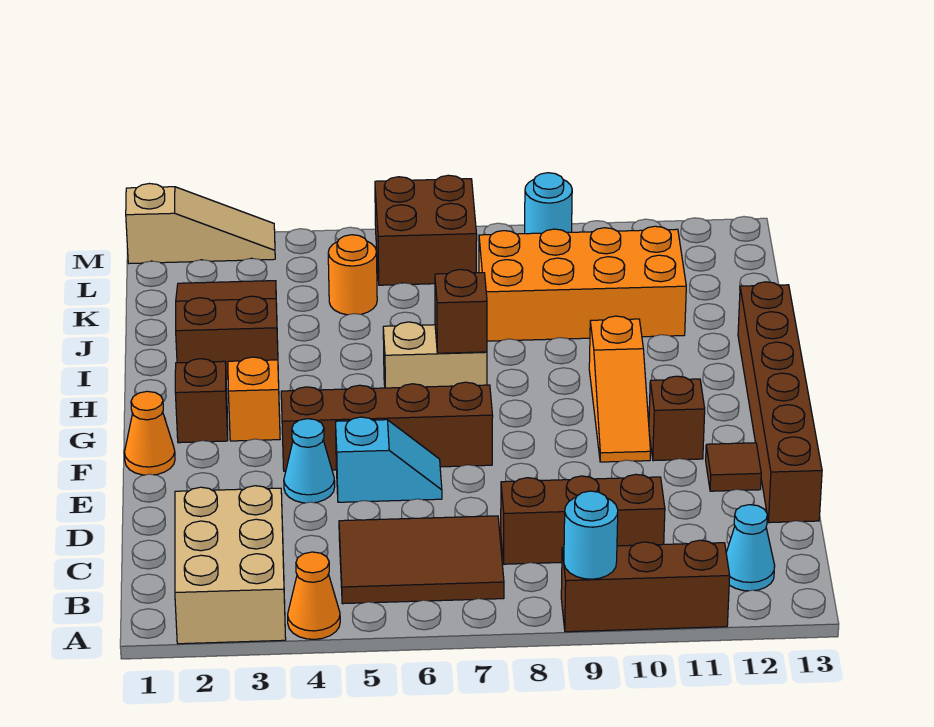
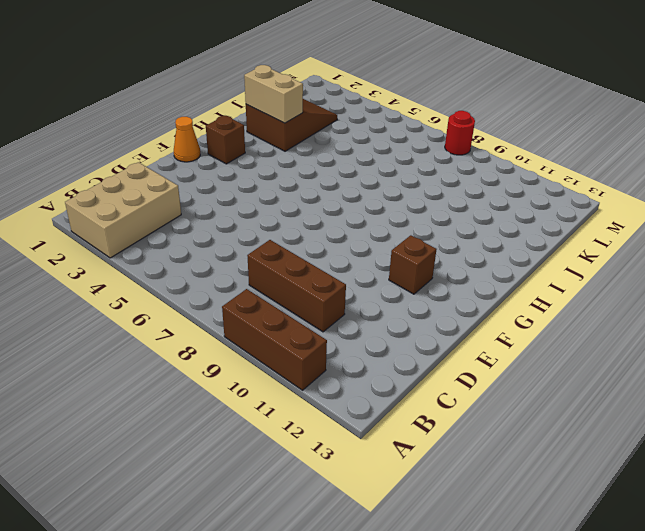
tan 1x2 brick [244,65,303,123] -> tan 1x2 brick moved to [383,322,487,388]
red 1x1 round brick [445,111,475,155] -> none
none -> orange 1x1 cone [288,552,340,639]
none -> brown 2x3 tile [339,516,504,604]
none -> cyan 1x1 cone [726,505,775,591]

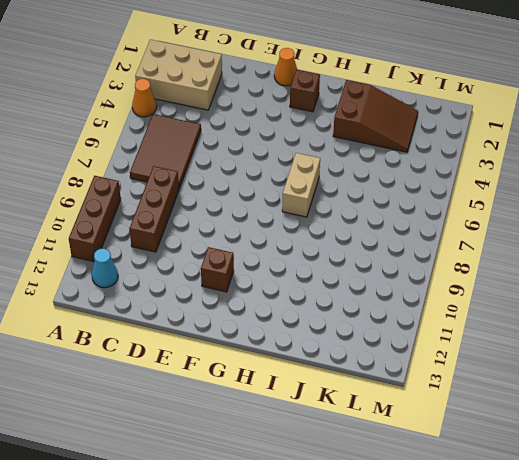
none -> brown 1x6 brick [738,282,822,523]
none -> cyan 1x1 cone [284,419,335,503]
none -> cyan 1x2 slope [336,417,442,502]

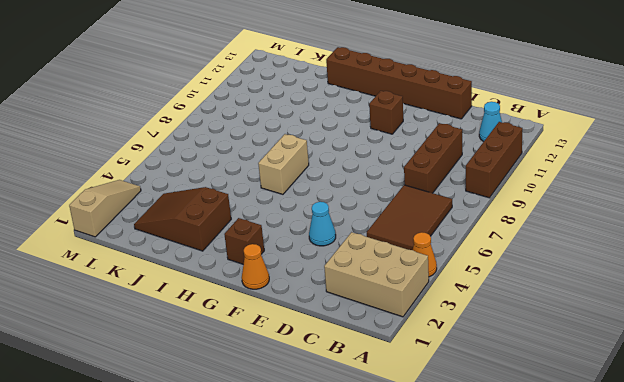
none -> cyan 1x2 slope [336,417,442,502]
none -> brown 1x1 tile [706,443,761,491]
none -> brown 1x4 brick [281,382,493,471]

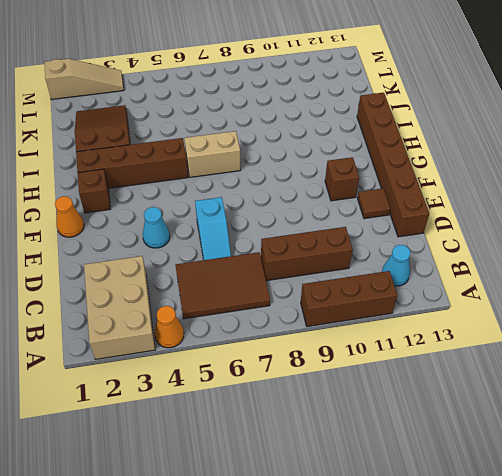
cyan 1x2 slope [195,197,231,260] -> cyan 1x2 slope turned to [336,417,442,502]
brown 1x4 brick [76,138,188,188] -> brown 1x4 brick moved to [281,382,493,471]
none -> orange 1x3 slope [589,316,651,462]
none -> orange 1x1 brick [228,357,280,441]
none -> orange 2x4 brick [479,226,686,341]

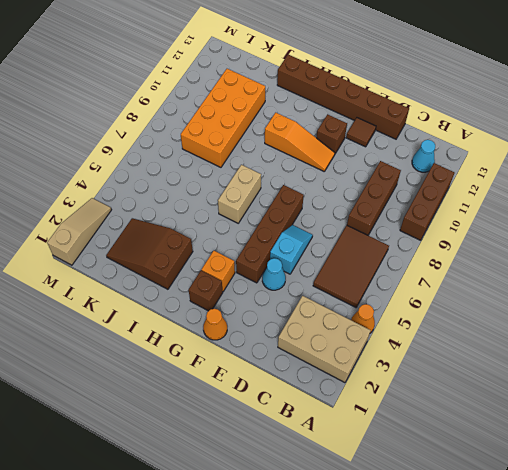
none -> orange 1x1 round brick [328,235,377,315]
none -> brown 2x2 brick [375,175,477,285]
none -> cyan 1x1 round brick [525,173,572,234]

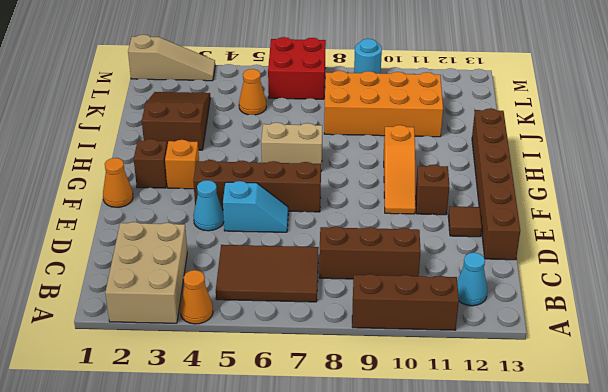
orange 1x1 cone [239,69,266,115] -> orange 1x1 round brick [328,235,377,315]
red 2x2 brick [268,37,326,99] -> brown 2x2 brick [375,175,477,285]
none -> cyan 1x1 round brick [564,491,618,579]
none -> brown 1x1 brick [435,269,487,353]

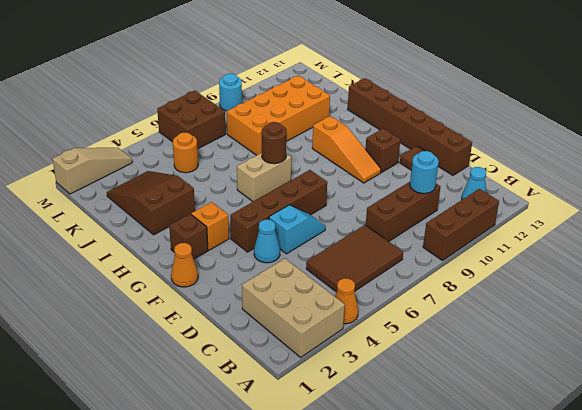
cyan 1x1 round brick [410,151,439,193] -> cyan 1x1 round brick moved to [564,491,618,579]
brown 1x1 round brick [262,122,287,164] -> brown 1x1 brick [435,269,487,353]

